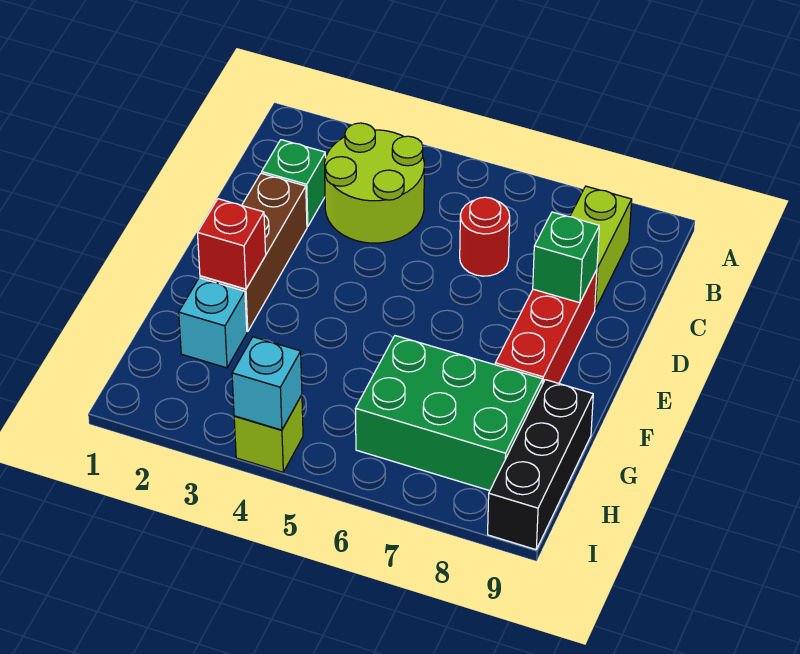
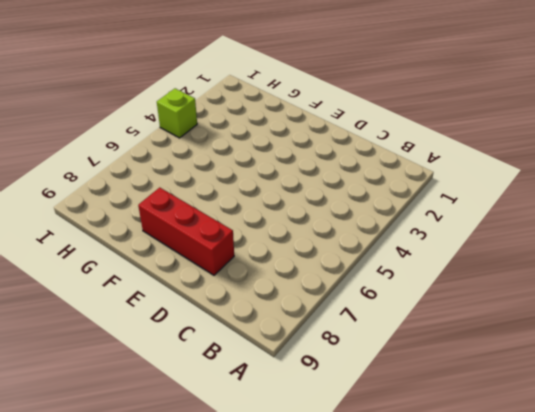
none -> lime 2x2 round brick [325,123,424,243]
none -> lime 1x2 brick [570,186,632,309]
none -> green 1x1 brick [262,140,326,227]

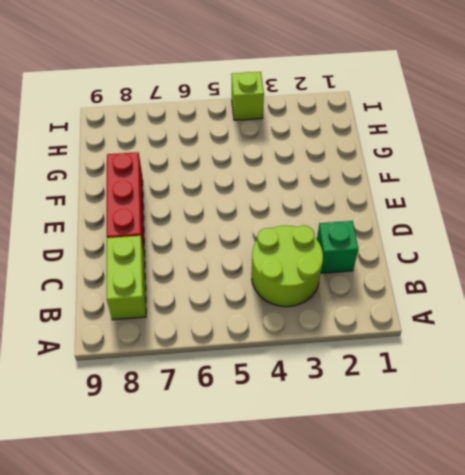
none -> red 1x1 round brick [460,197,510,276]
none -> brown 1x3 brick [200,173,307,332]
none -> cyan 1x1 brick [179,278,247,368]

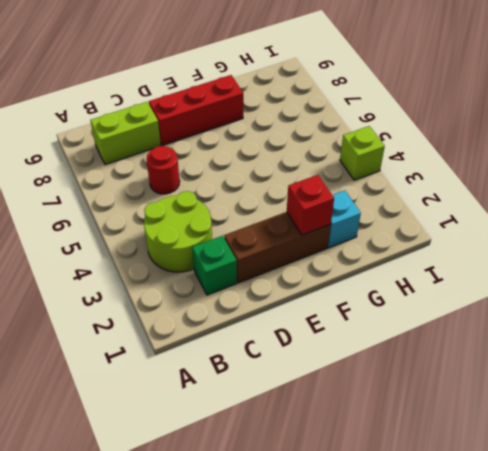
none -> green 2x3 brick [355,336,543,491]
none -> black 1x3 brick [488,380,593,550]
none -> green 1x1 brick [533,212,599,303]

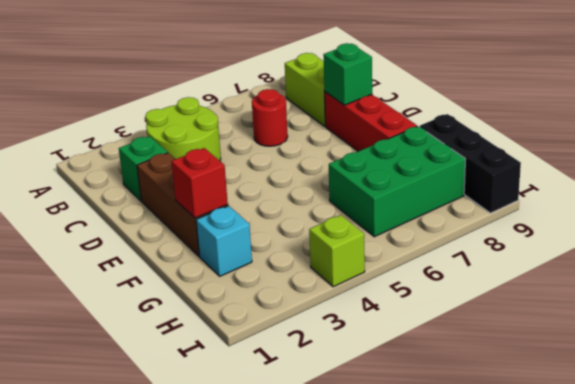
none -> cyan 1x1 brick [232,337,302,430]

